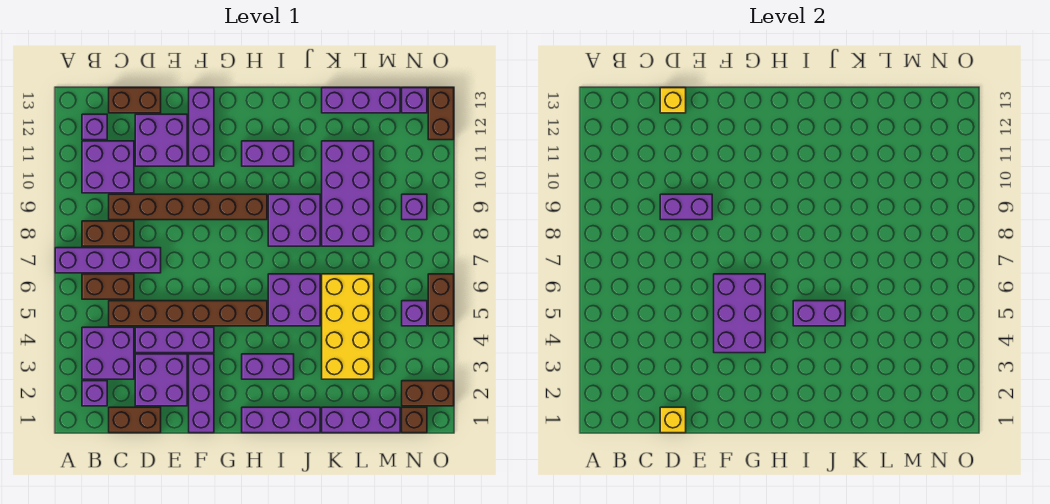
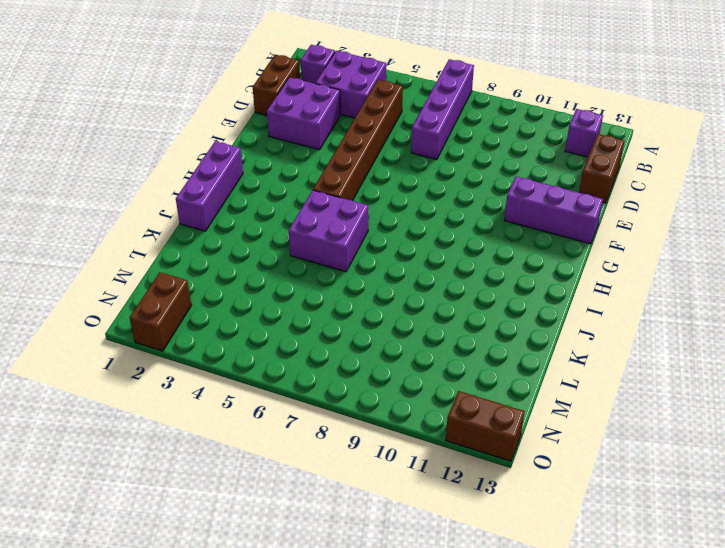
none -> brown 1x2 brick [82,274,134,299]
none -> brown 1x2 brick [82,221,134,246]
none -> purple 2x2 brick [82,141,134,193]
none -> brown 1x6 brick [109,194,267,220]

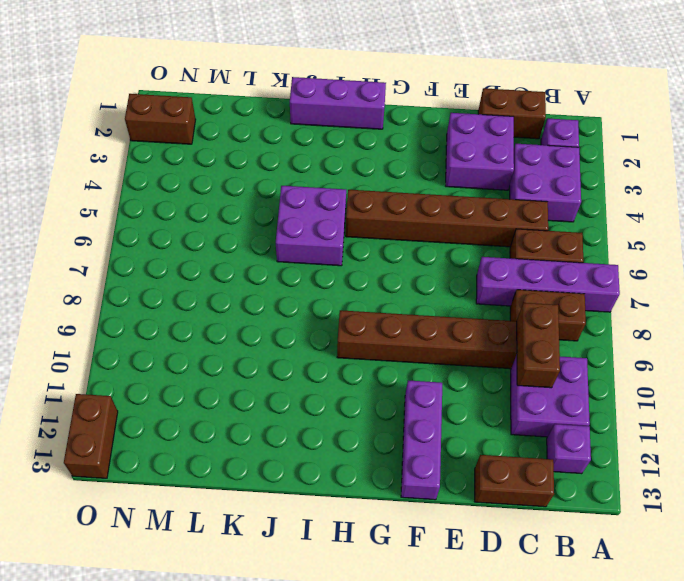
brown 1x2 brick [517,303,560,388] -> brown 1x2 brick moved to [428,274,454,326]
none -> purple 1x3 brick [135,327,214,353]
none -> purple 2x2 brick [135,114,187,166]
none -> purple 1x3 brick [189,354,214,433]
none -> purple 1x2 brick [242,354,294,379]

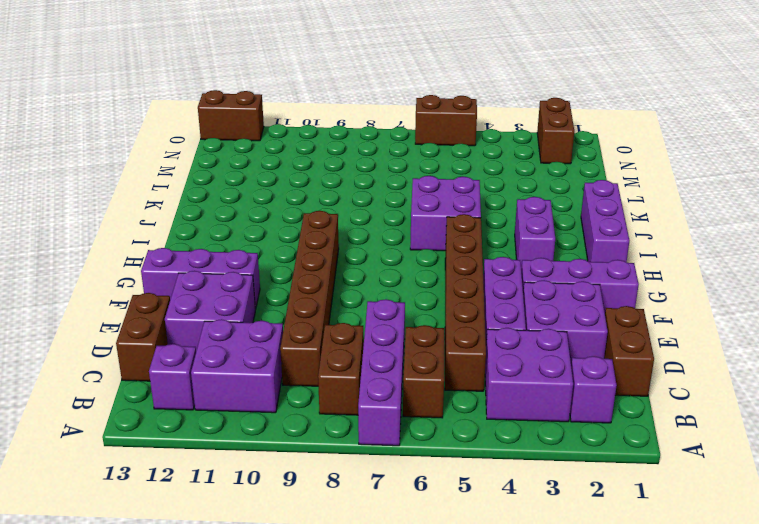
none -> purple 1x2 brick [242,141,294,166]
none -> purple 2x2 brick [268,194,320,246]
none -> purple 1x3 brick [322,407,400,433]
none -> yellow 2x4 brick [322,274,374,379]

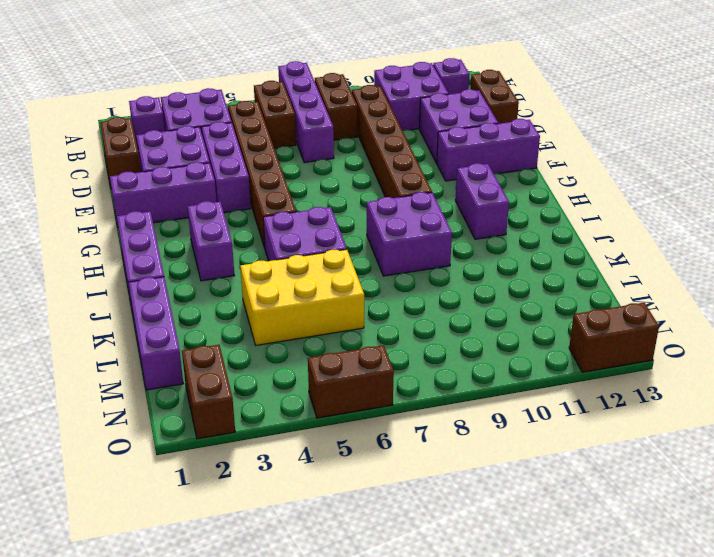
yellow 2x3 brick [240,249,364,345] -> yellow 2x4 brick [322,274,374,379]
none -> purple 2x4 brick [322,141,374,246]
none -> purple 1x3 brick [322,88,400,113]
none -> brown 1x1 brick [402,407,427,433]
none -> purple 1x1 brick [402,301,427,326]

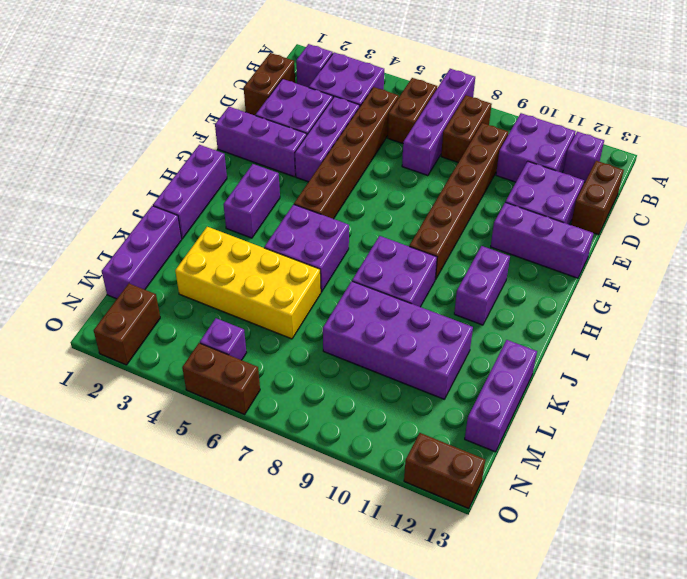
none -> brown 1x1 brick [402,407,427,433]
none -> purple 1x1 brick [402,194,427,220]
none -> purple 1x1 brick [402,88,427,113]
none -> yellow 1x1 brick [660,407,686,433]

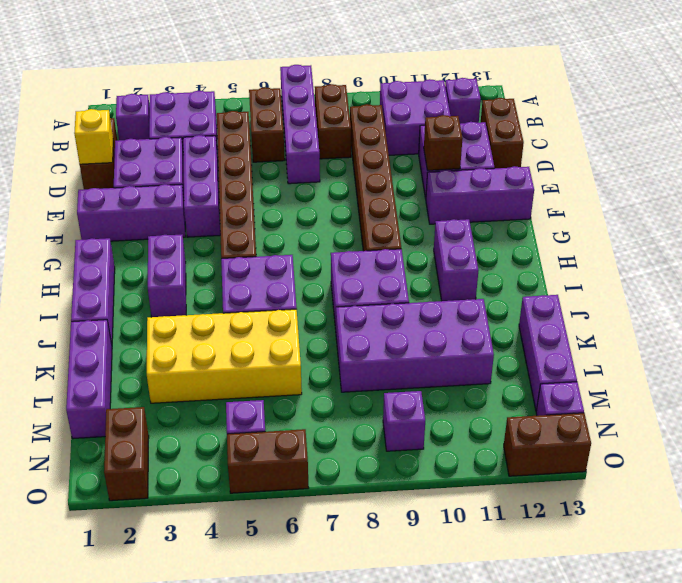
brown 1x1 brick [424,115,463,170] -> brown 1x1 brick moved to [402,407,427,433]
none -> purple 1x2 brick [660,194,712,220]
none -> yellow 1x1 brick [660,88,686,113]
none -> purple 2x3 brick [714,274,765,353]
none -> purple 1x2 brick [793,301,845,326]

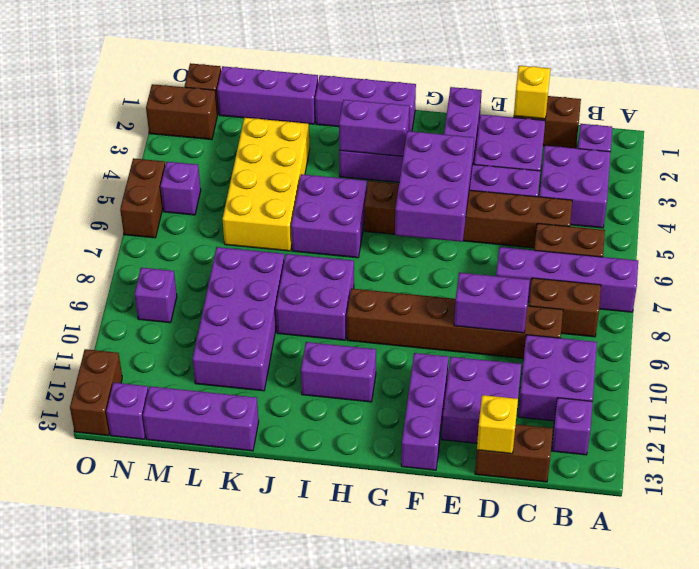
purple 1x2 brick [339,100,409,156] -> purple 1x2 brick moved to [793,301,845,326]

